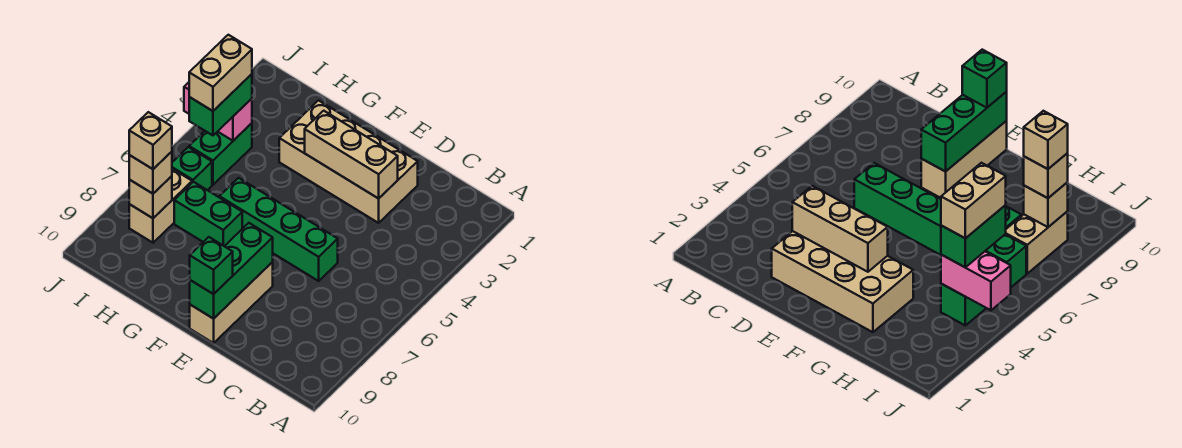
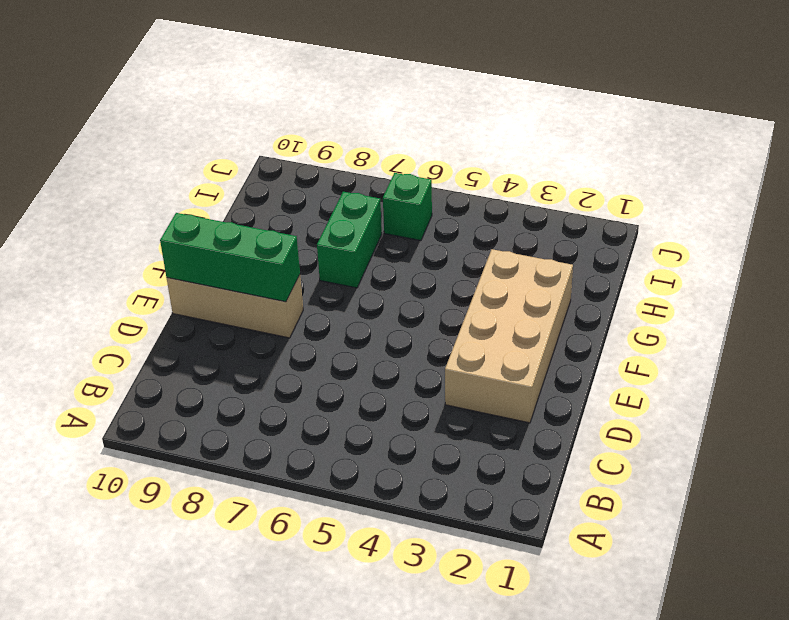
none -> green 1x4 brick [219,178,338,281]
none -> green 1x2 brick [189,123,252,185]
none -> tan 1x2 brick [129,169,192,243]

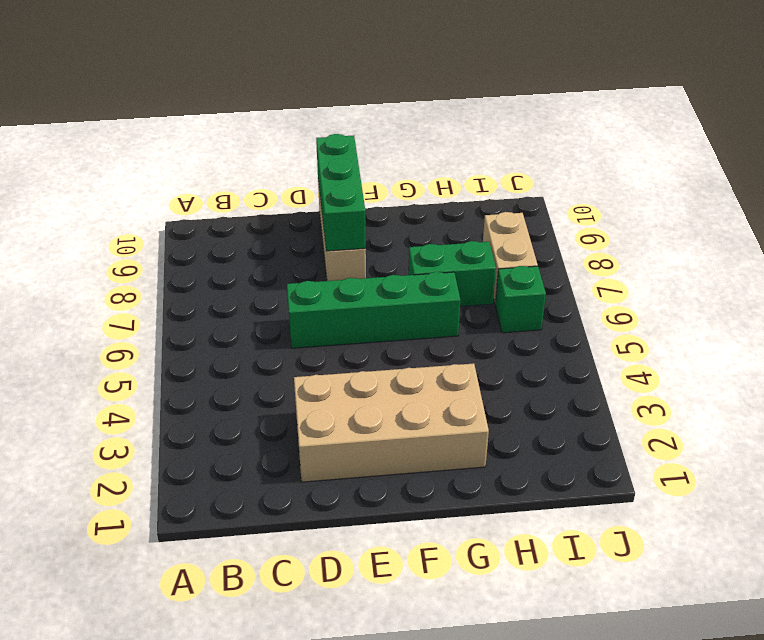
none -> green 1x2 brick [189,123,252,185]
none -> tan 1x3 brick [305,111,398,199]
none -> pink 1x2 brick [184,82,252,141]

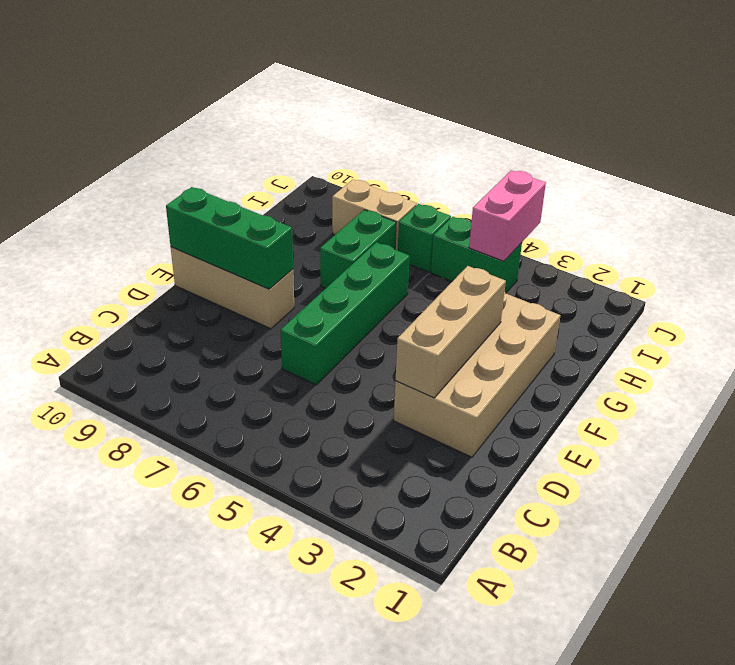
none -> tan 1x1 brick [129,176,172,218]
none -> green 1x1 brick [190,237,233,294]
none -> green 1x2 brick [189,74,252,135]

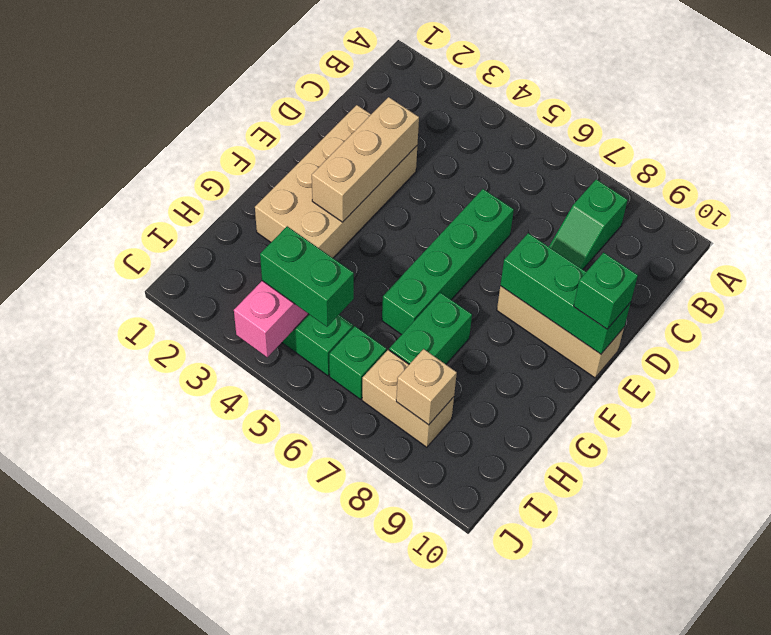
green 1x2 slope [549,179,627,269] -> none
none -> tan 1x1 brick [129,152,172,194]
none -> tan 1x2 brick [189,35,252,111]
none -> tan 1x1 brick [129,112,172,169]

